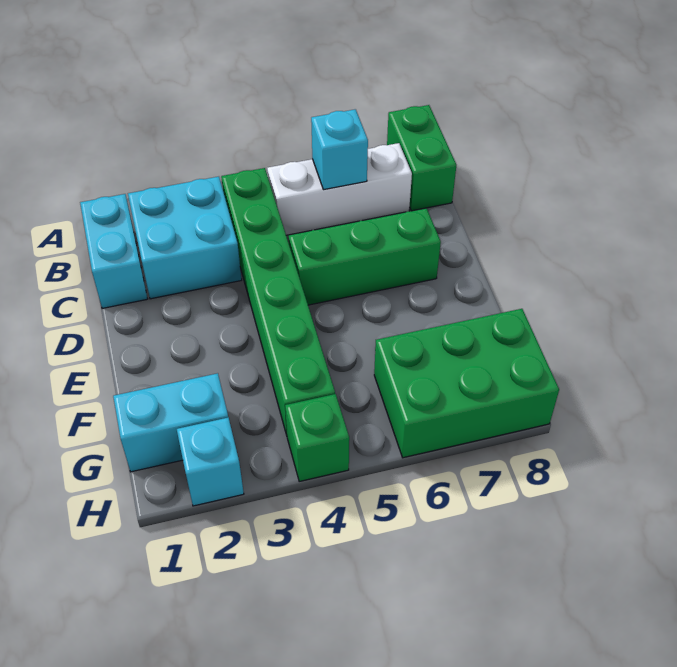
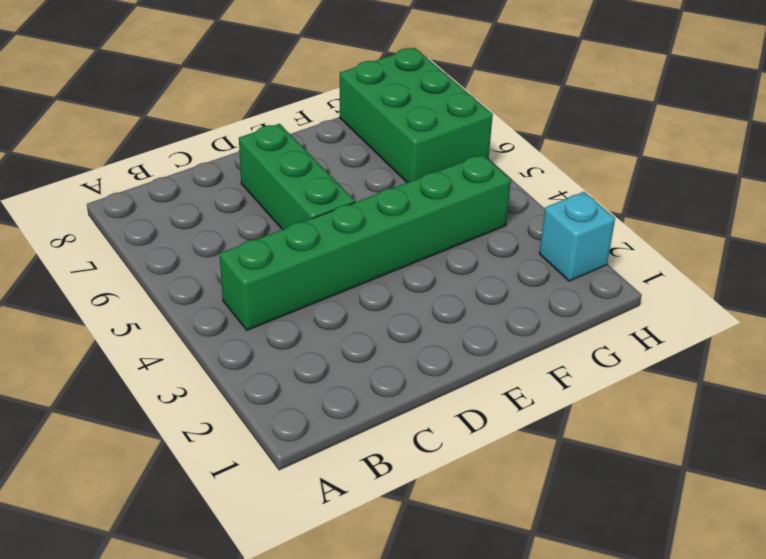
none -> green 1x2 brick [387,105,456,211]
none -> cyan 1x2 brick [80,194,147,308]

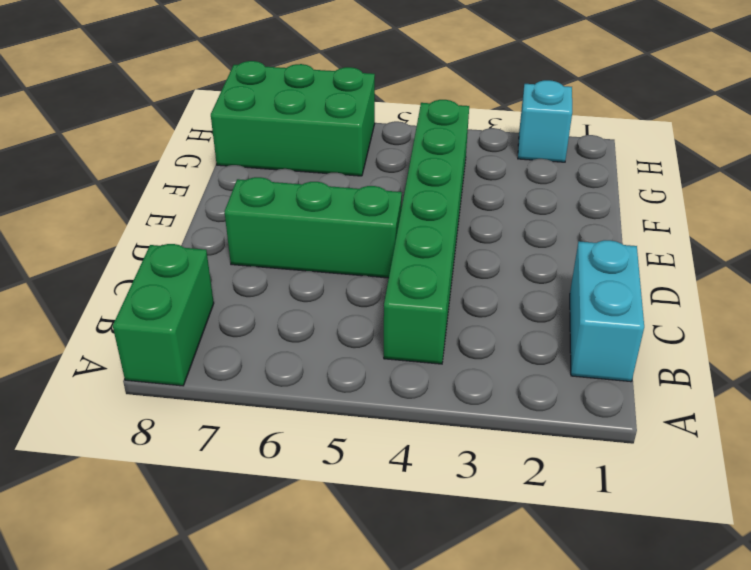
none -> cyan 2x2 brick [128,177,242,299]
none -> white 1x3 brick [267,143,412,235]

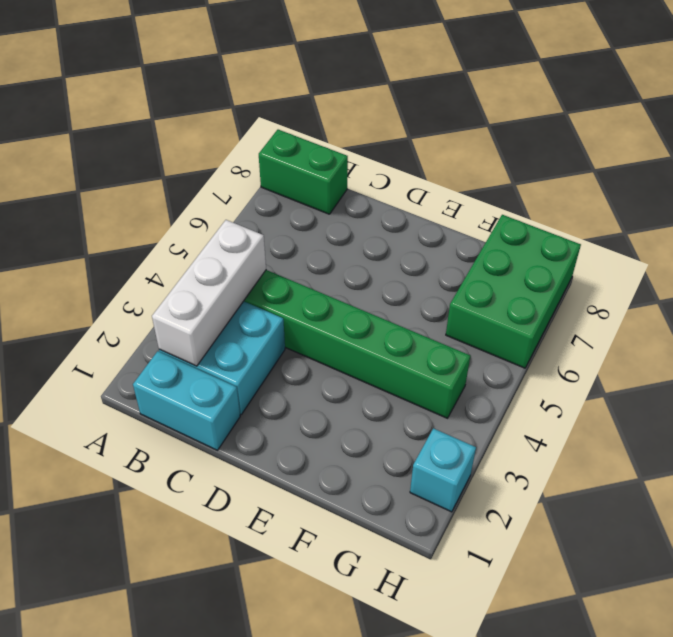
white 1x3 brick [152,220,266,366] -> white 1x3 brick moved to [267,143,412,235]
none -> green 1x3 brick [289,208,441,305]
none -> cyan 1x2 brick [113,373,228,472]

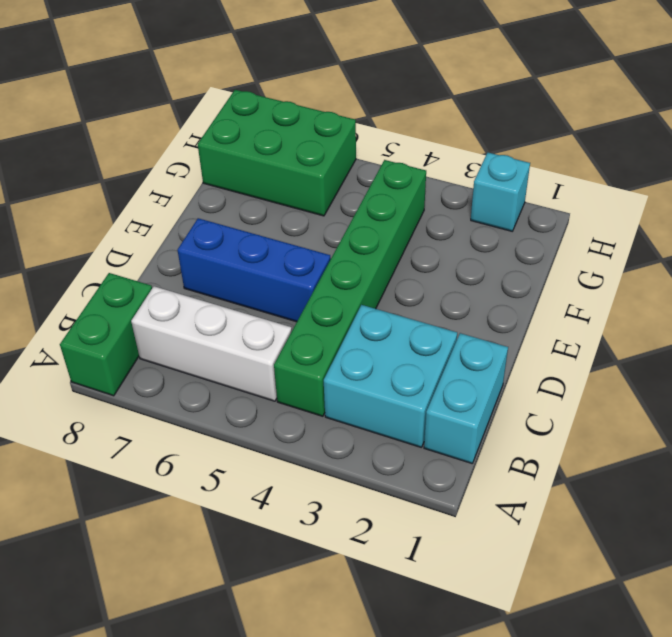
blue 1x3 brick [178,218,331,322] -> green 1x3 brick [289,208,441,305]
none -> cyan 1x2 brick [113,373,228,472]
none -> green 1x1 brick [285,394,349,481]

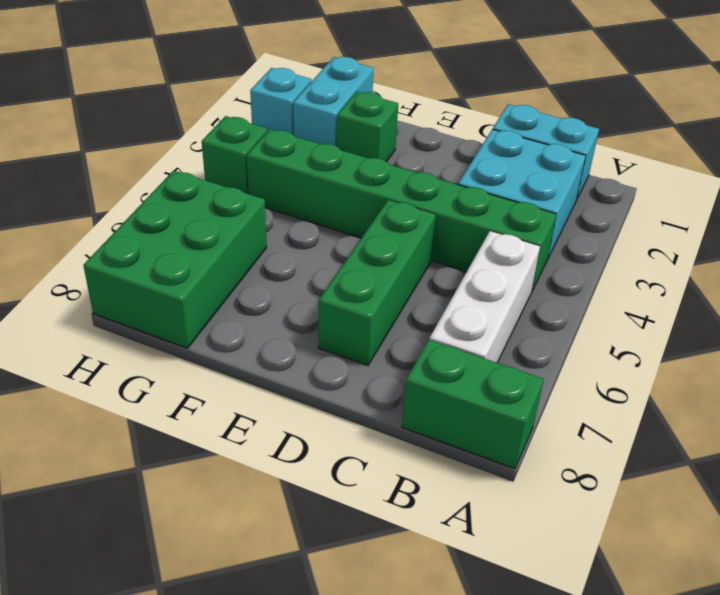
green 1x1 brick [337,92,398,162] -> none
none -> cyan 1x1 brick [311,109,368,190]

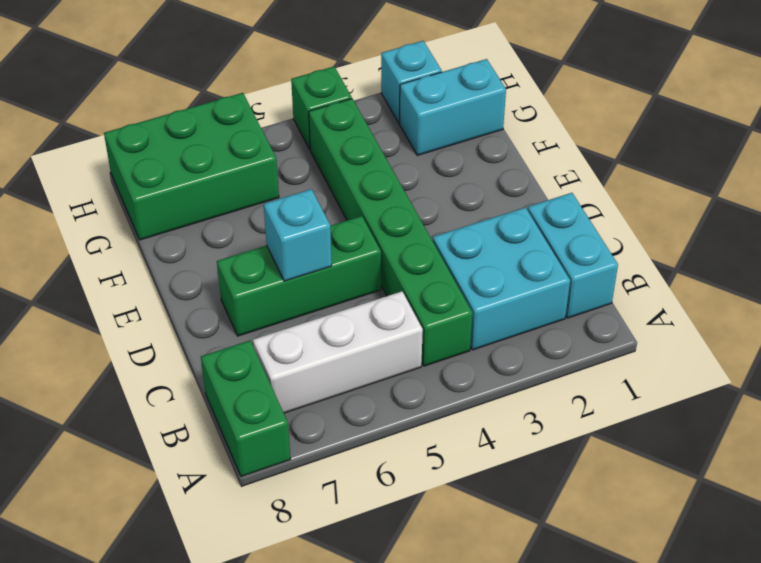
cyan 1x1 brick [264,189,332,281] -> cyan 1x1 brick moved to [311,109,368,190]

